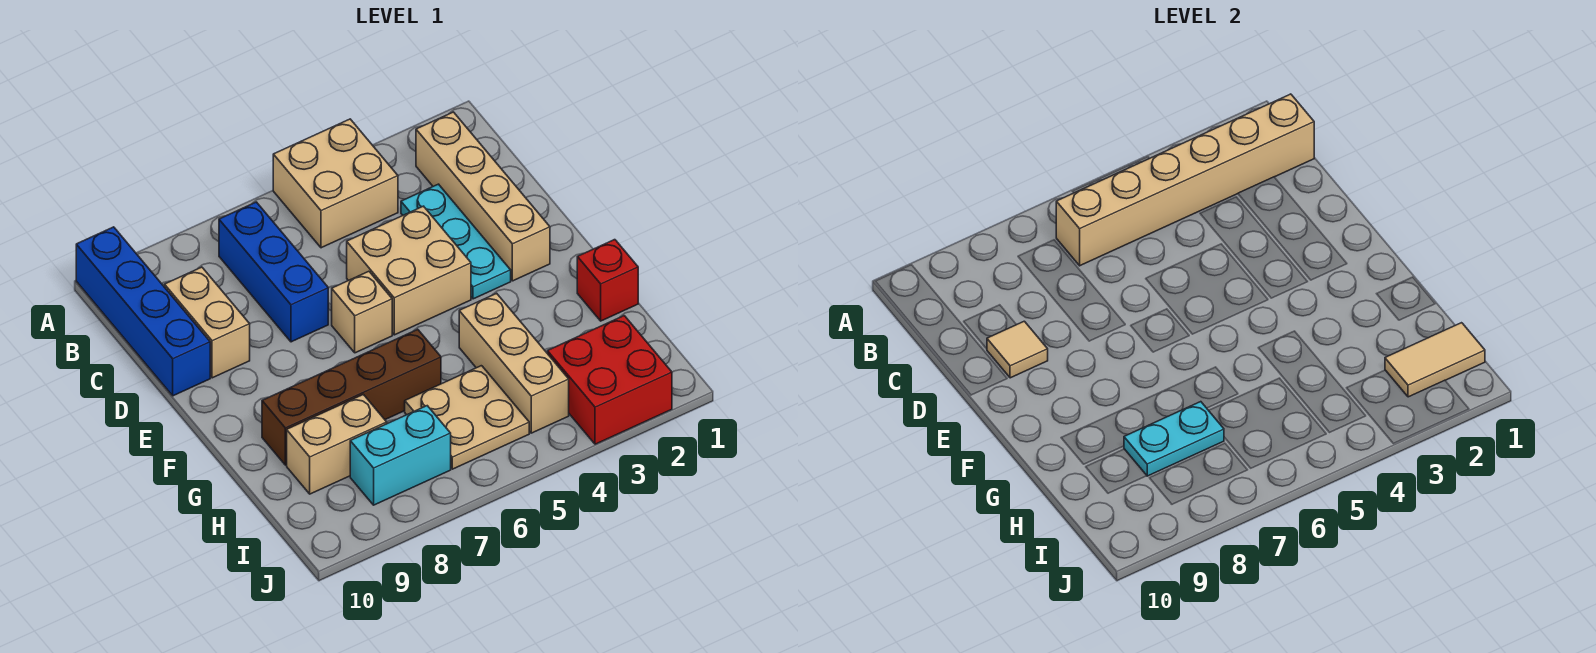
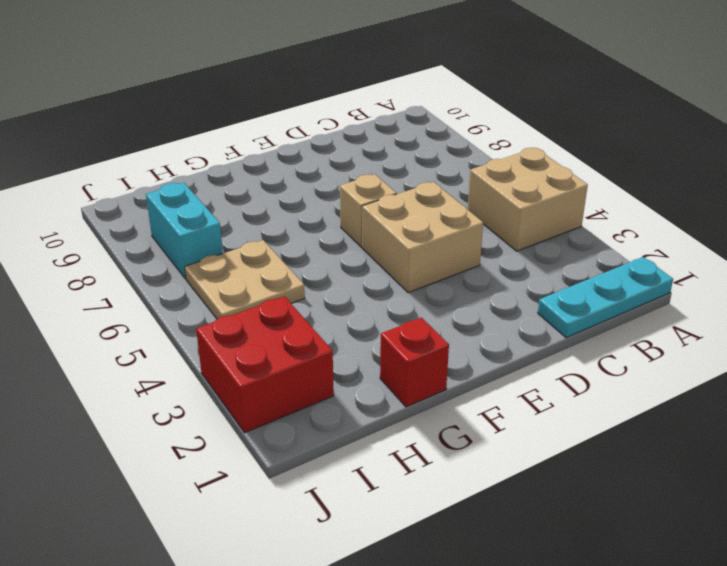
cyan 1x3 plate [538,257,673,338] -> cyan 1x3 plate moved to [401,184,511,299]
none -> blue 1x4 brick [76,227,210,396]
none -> tan 1x4 brick [416,112,550,281]
none -> blue 1x3 brick [219,202,328,342]

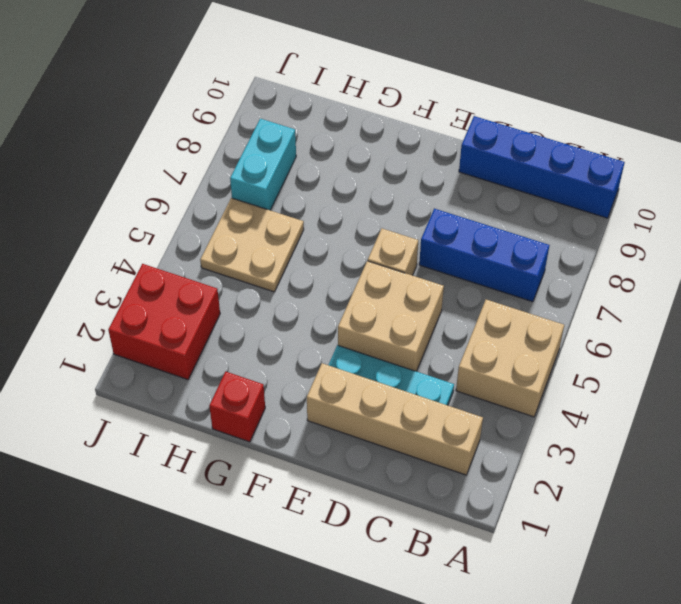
none -> tan 1x2 brick [164,267,250,378]
none -> tan 1x3 brick [459,293,569,433]
none -> brown 1x4 brick [262,329,441,465]

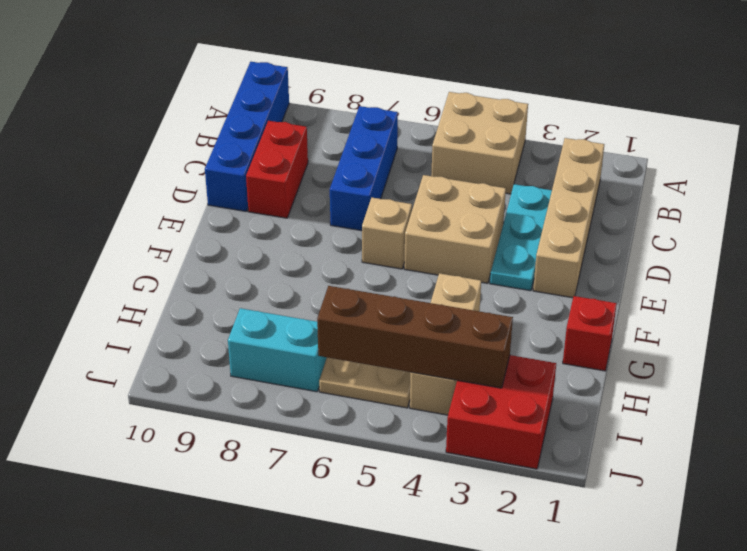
red 1x2 brick [246,121,308,218] -> tan 1x2 brick [164,267,250,378]
brown 1x4 brick [317,286,513,388] -> brown 1x4 brick moved to [262,329,441,465]
none -> tan 1x2 brick [287,394,387,494]
none -> tan 1x6 brick [1056,94,1314,266]
none -> tan 1x1 tile [987,321,1048,378]

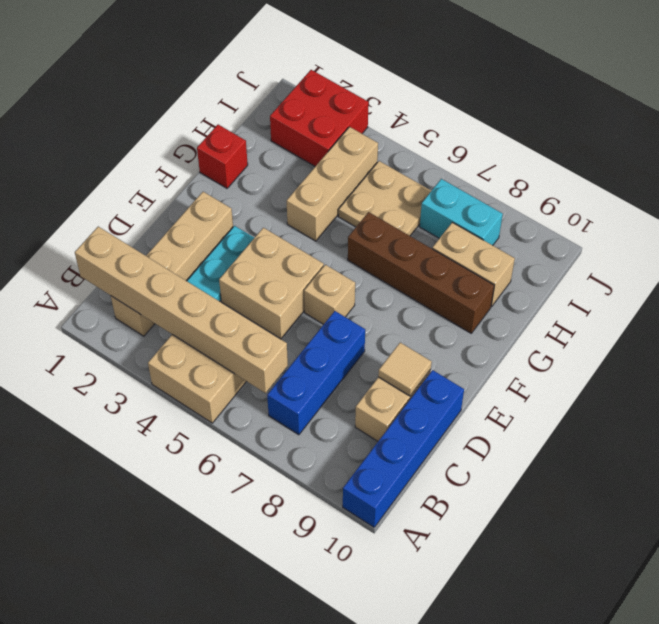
none -> cyan 1x2 plate [1124,402,1224,476]
none -> tan 1x2 tile [1385,323,1485,397]

